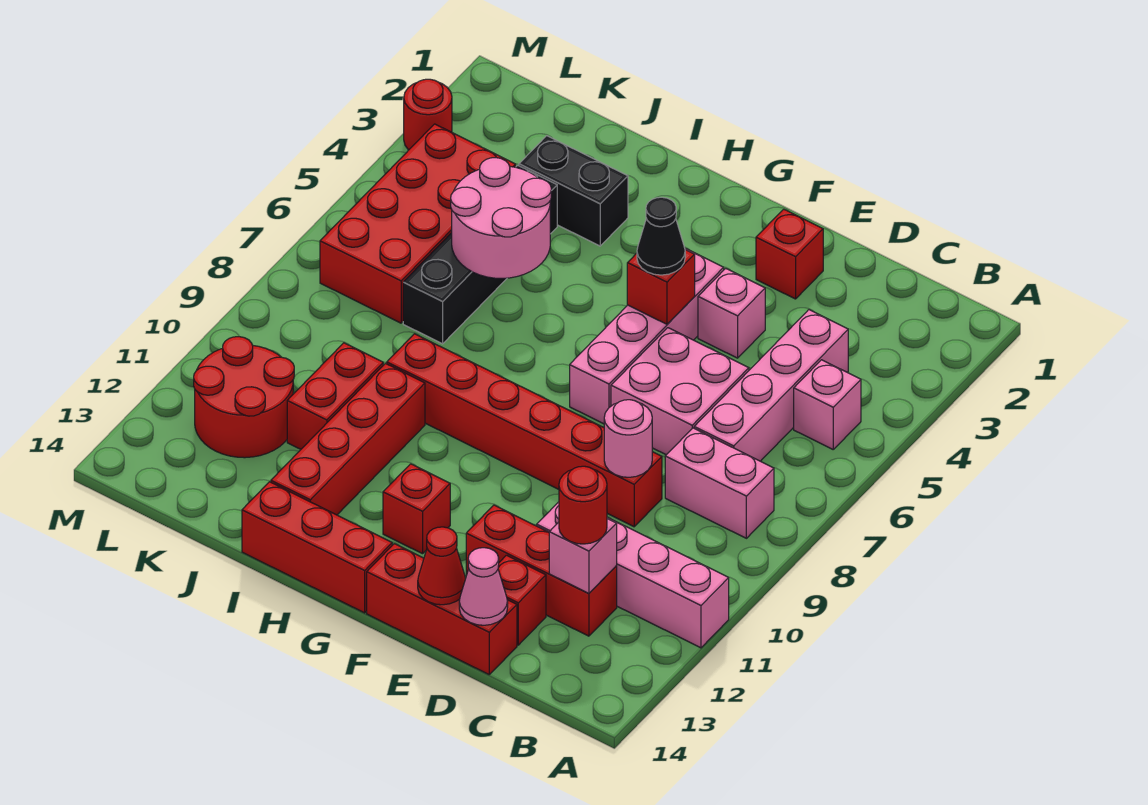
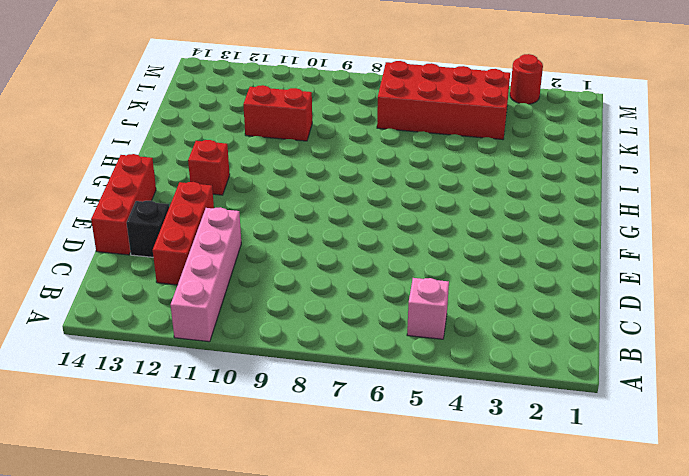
black 1x1 brick [127,201,169,257] -> red 1x1 brick [498,555,546,645]
none -> pink 1x2 brick [665,428,774,538]
none -> pink 1x4 brick [694,310,848,461]
none -> pink 2x2 brick [611,328,749,455]

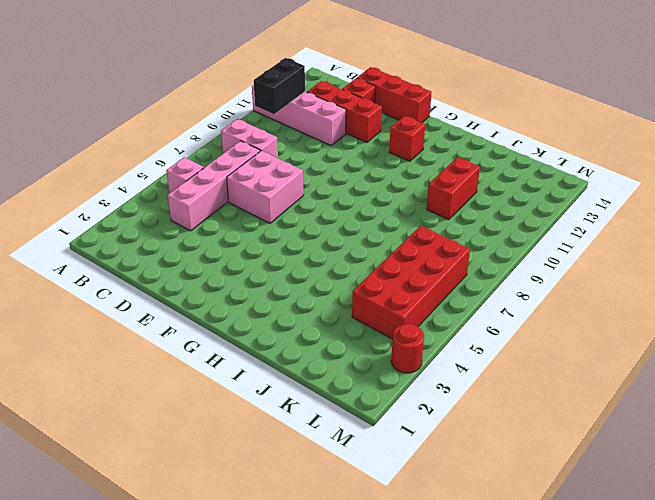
black 1x2 brick [254,58,305,114] -> black 1x2 brick turned to [519,136,628,246]
none -> red 1x6 brick [387,334,662,527]
none -> red 1x1 brick [756,209,823,299]
none -> pink 1x1 brick [698,268,765,358]

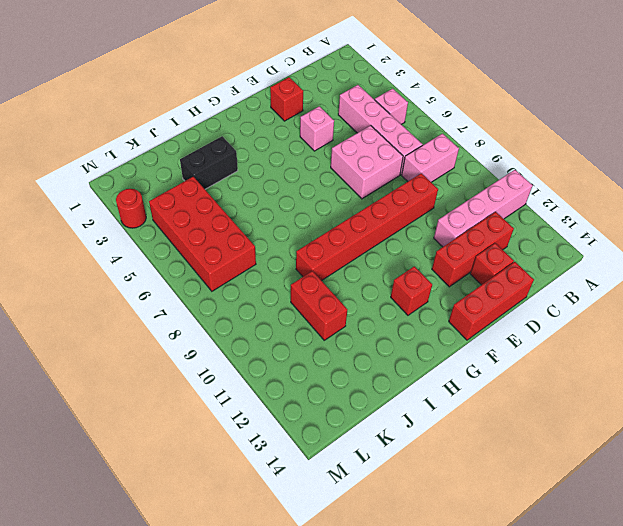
none -> pink 1x4 brick [570,248,724,424]
none -> red 1x3 brick [242,482,392,613]
none -> red 1x4 brick [271,364,425,515]

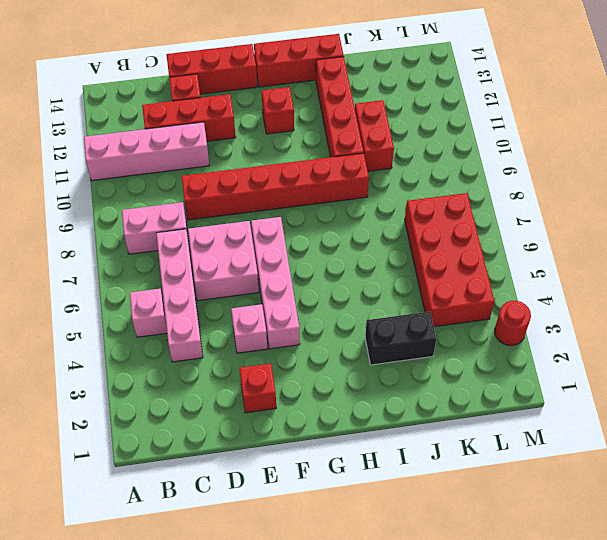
none -> black 1x4 brick [403,165,557,344]
none -> red 2x2 round brick [194,337,294,458]
none -> pink 1x1 brick [549,519,617,594]

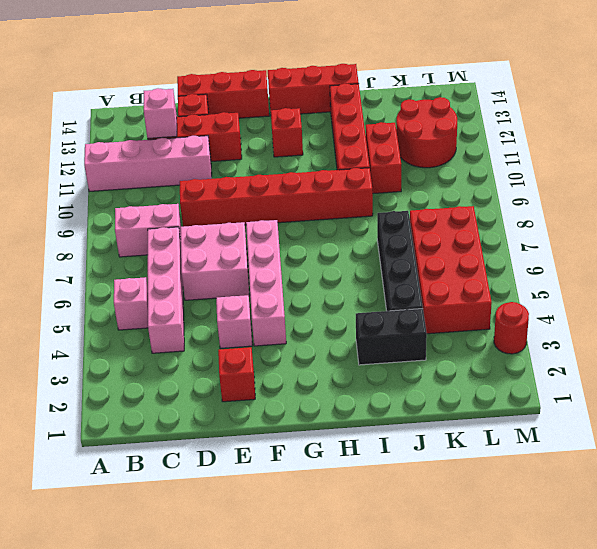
none -> pink 1x1 round brick [604,400,652,477]
none -> pink 1x1 cone [459,548,508,625]
none -> red 1x1 cone [418,527,466,605]

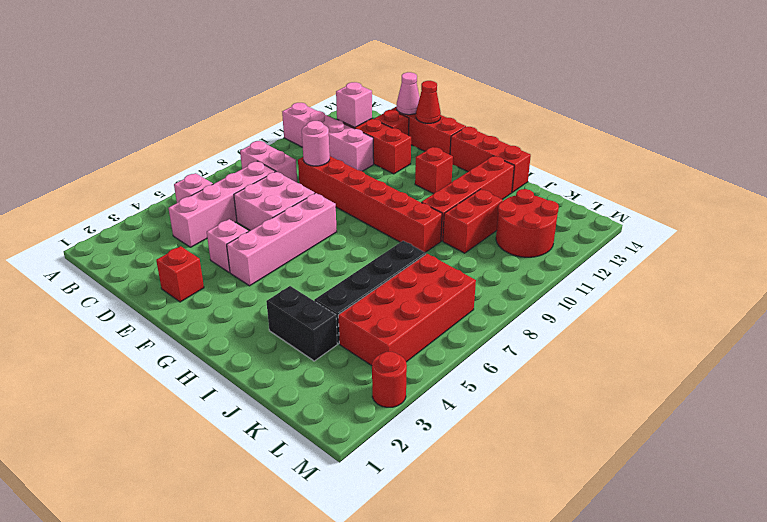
none -> red 1x1 brick [627,250,695,324]
none -> pink 2x2 round brick [451,158,551,278]
none -> red 1x1 round brick [559,466,607,544]

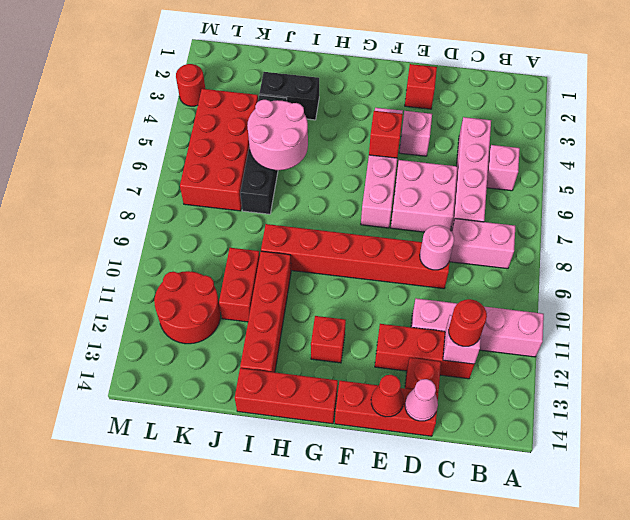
none -> black 1x1 cone [637,197,685,275]

